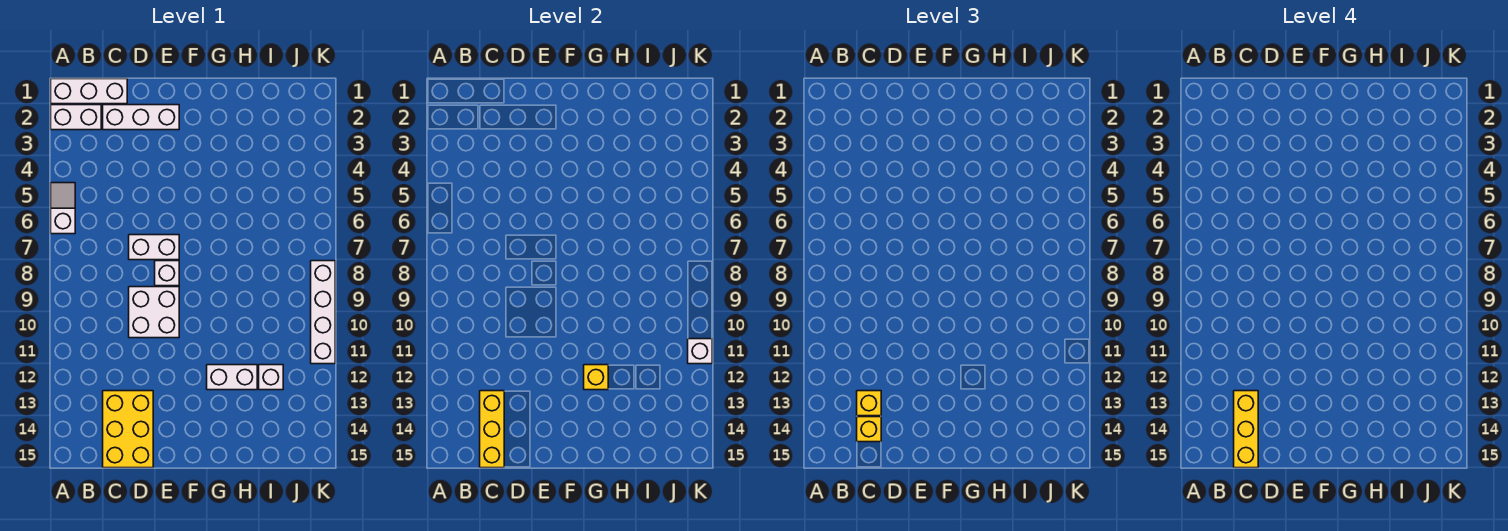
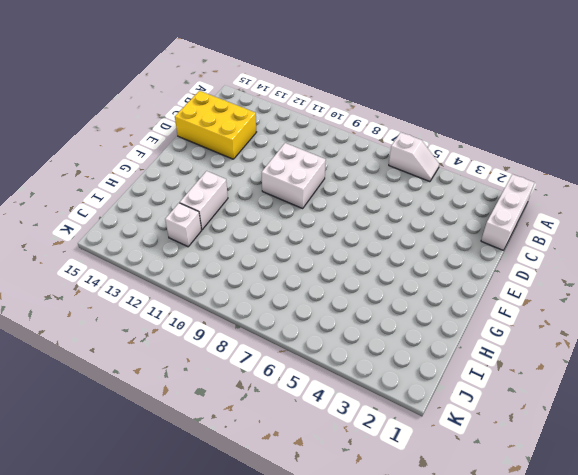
none -> white 1x2 brick [51,105,101,130]
none -> white 1x3 brick [103,105,179,130]
none -> white 1x2 brick [129,235,179,260]

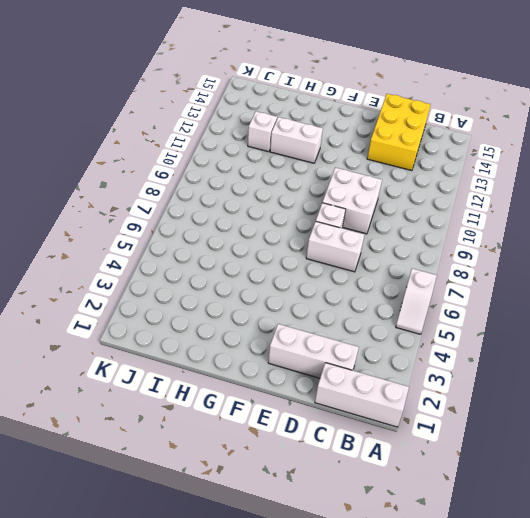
none -> white 1x2 brick [51,105,101,130]
none -> white 1x4 brick [311,261,335,364]
none -> yellow 1x3 brick [480,391,504,468]

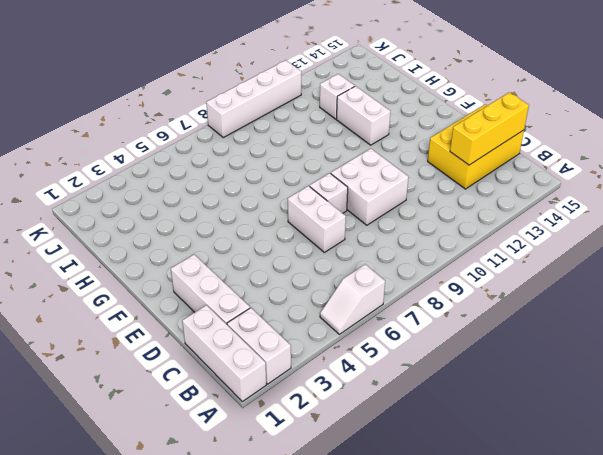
none -> yellow 1x1 brick [584,365,608,390]
none -> white 1x1 brick [688,339,712,364]
none -> yellow 1x1 brick [857,391,881,416]

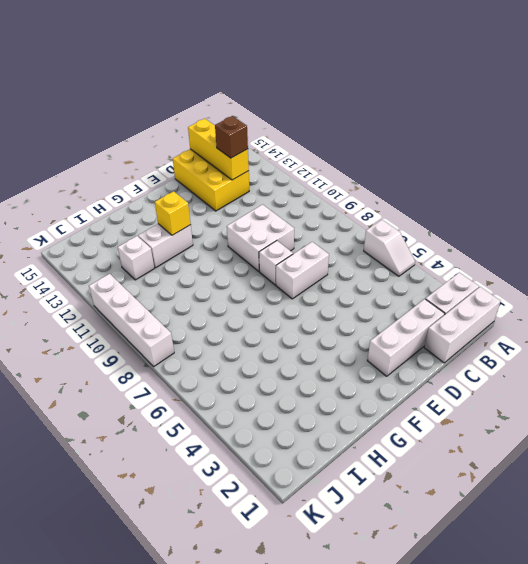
brown 1x1 brick [215,116,248,158] -> yellow 1x1 brick [857,391,881,416]
none -> white 1x1 brick [688,339,712,364]
none -> yellow 1x1 brick [857,417,881,442]
none -> yellow 1x3 brick [1234,391,1258,468]

